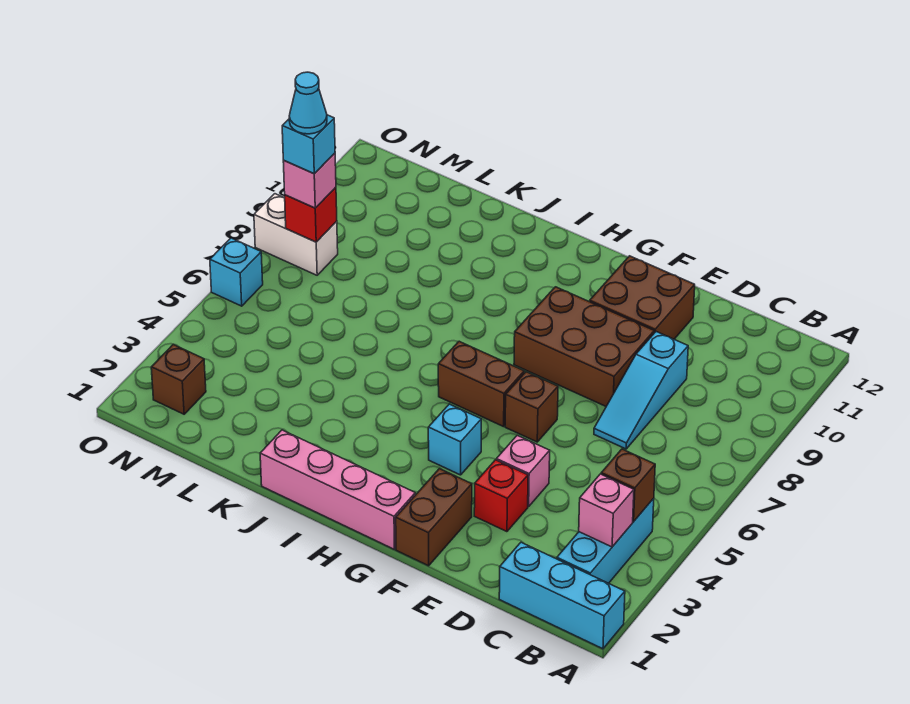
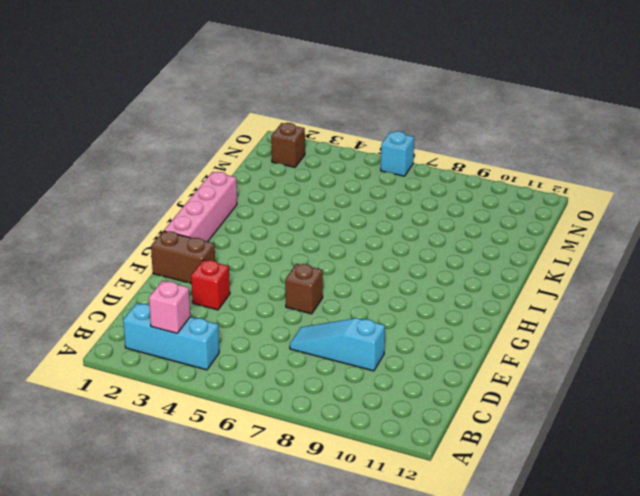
none -> cyan 1x3 brick [499,542,625,649]
none -> pink 1x1 brick [496,435,550,507]
none -> brown 2x3 brick [514,287,654,406]

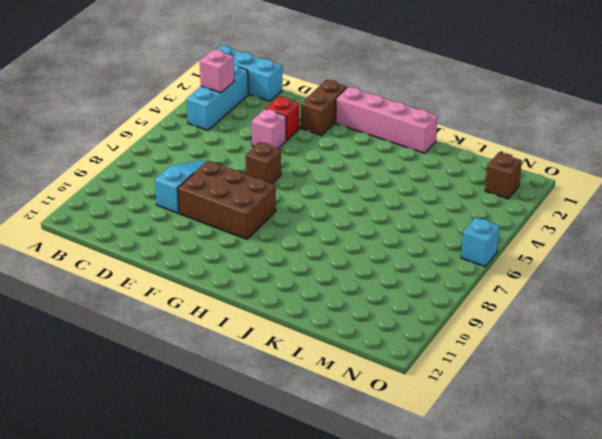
none -> brown 2x2 brick [590,256,695,339]
none -> cyan 1x1 brick [428,404,481,475]
none -> brown 1x2 brick [438,341,524,427]

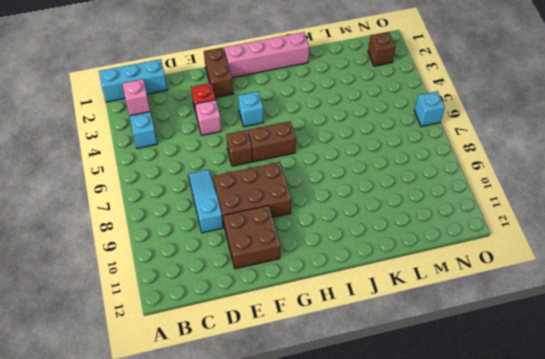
none -> white 1x2 brick [254,194,338,275]
none -> brown 1x1 brick [601,449,655,522]
none -> red 1x1 brick [285,187,337,242]

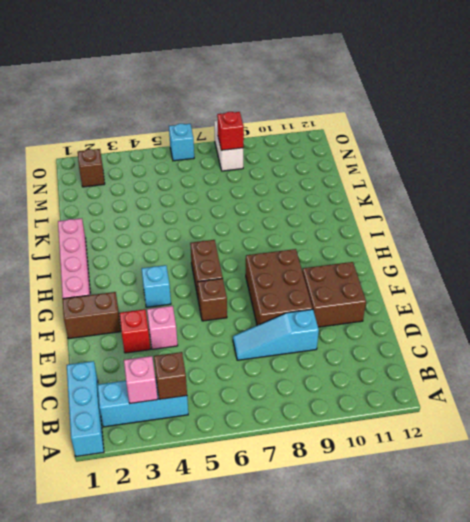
none -> pink 1x1 brick [283,153,336,208]
none -> cyan 1x1 brick [282,115,335,174]
none -> cyan 1x1 cone [289,72,327,134]

